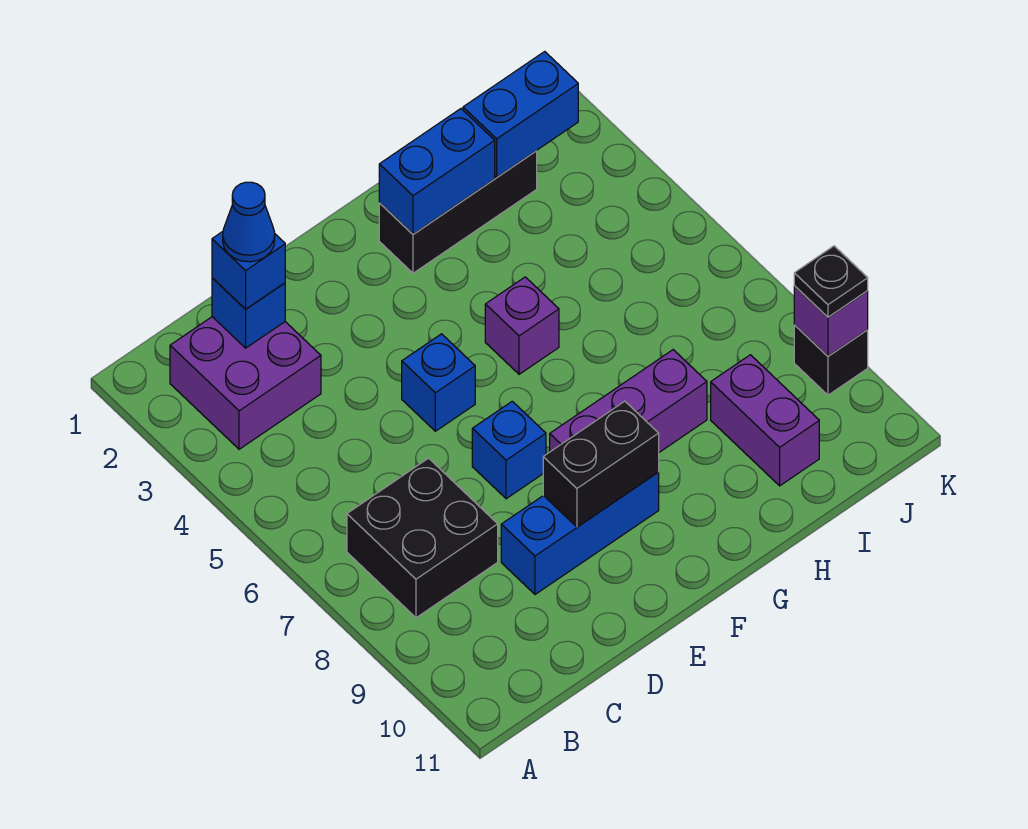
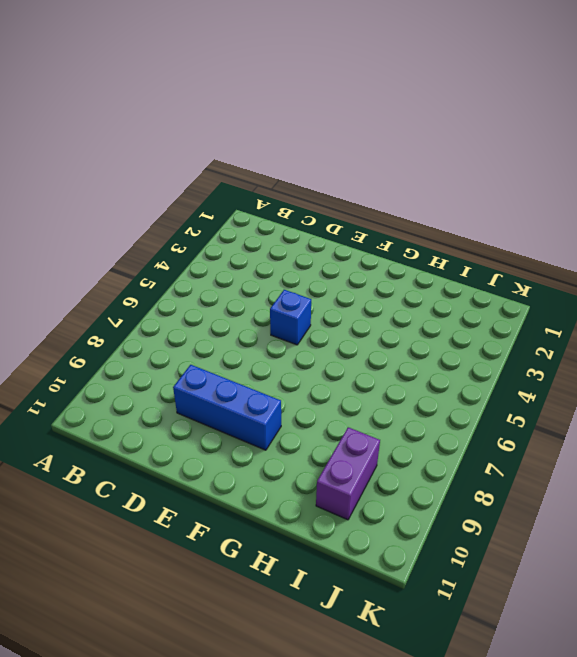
none -> purple 2x2 brick [170,317,321,449]
none -> black 2x2 brick [347,458,498,618]
none -> blue 1x1 brick [472,401,546,499]

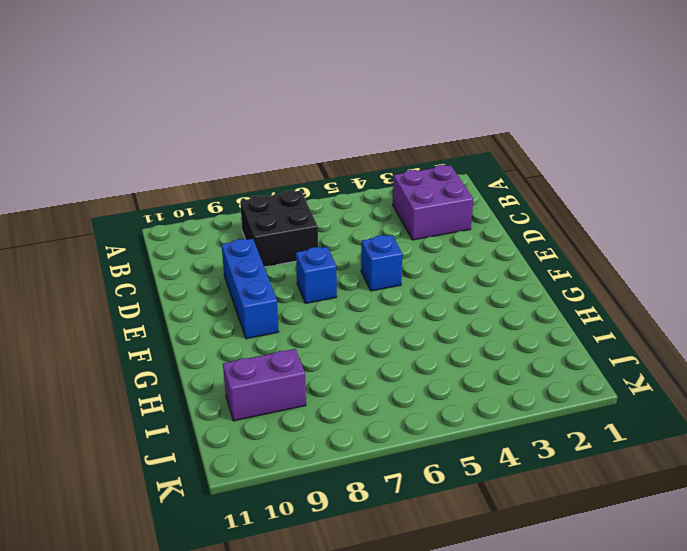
none -> purple 1x3 brick [550,350,707,452]
none -> black 1x3 brick [379,151,537,273]
none -> purple 1x1 brick [485,277,559,374]

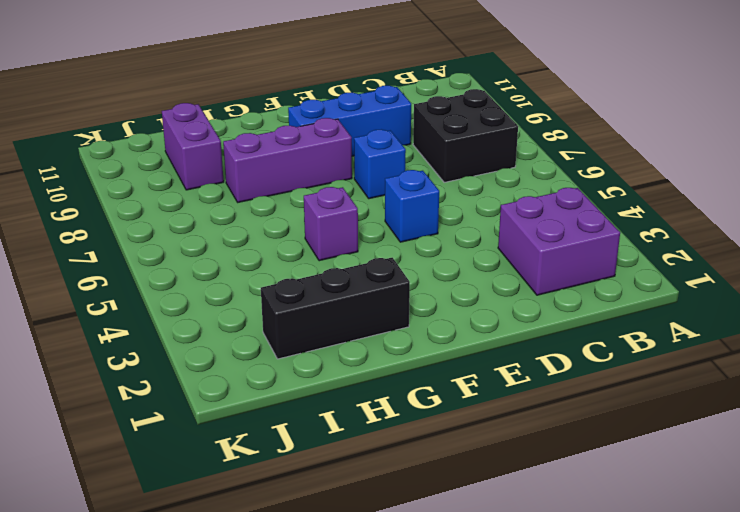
none -> black 1x1 brick [794,325,868,395]
none -> blue 1x1 brick [212,278,285,348]
none -> black 1x2 brick [543,401,659,527]

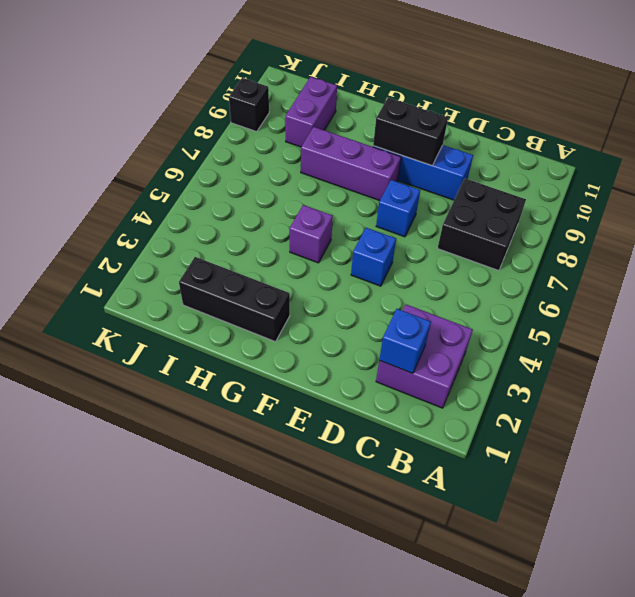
none -> blue 1x2 brick [379,109,495,234]
none -> blue 1x2 brick [463,52,578,177]
none -> purple 1x1 brick [794,286,868,356]

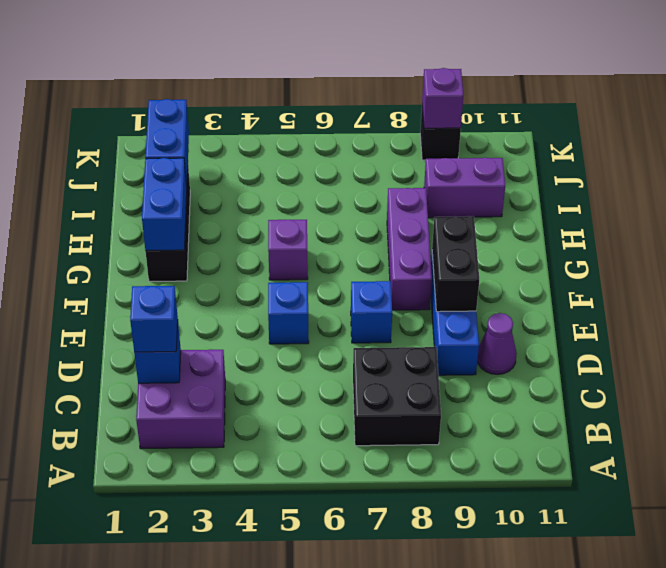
purple 1x1 cone [477,313,517,374] -> none
none -> black 1x1 plate [794,246,868,317]
none -> blue 1x1 cone [223,182,275,262]

